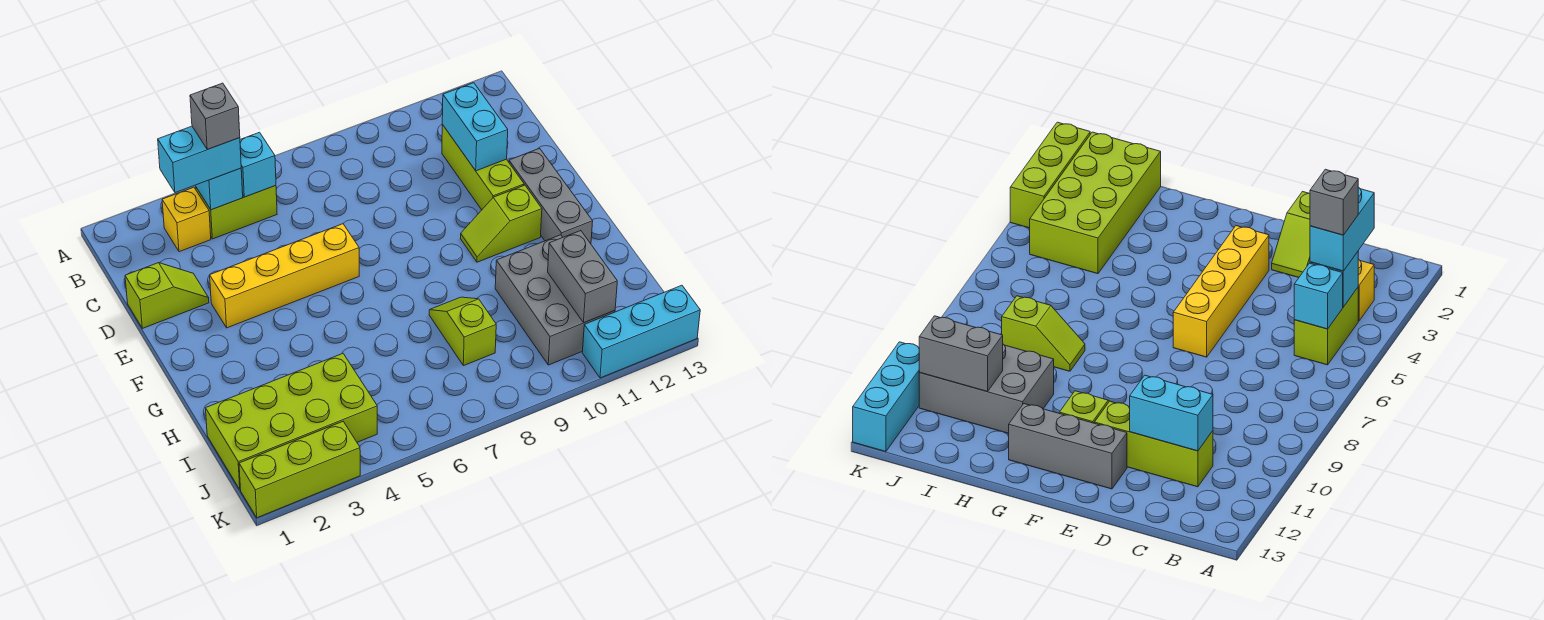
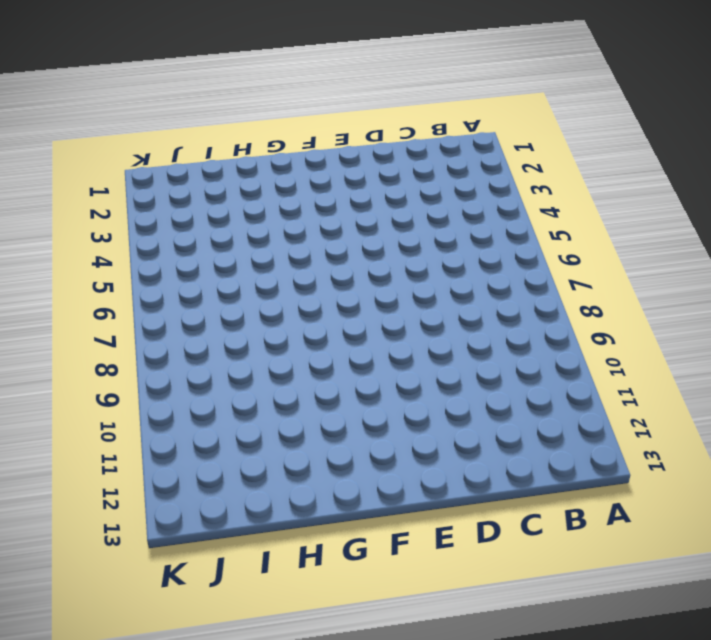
none -> yellow 1x1 brick [162,187,211,252]
none -> lime 1x2 brick [196,186,277,239]
none -> lime 1x3 brick [442,125,524,210]

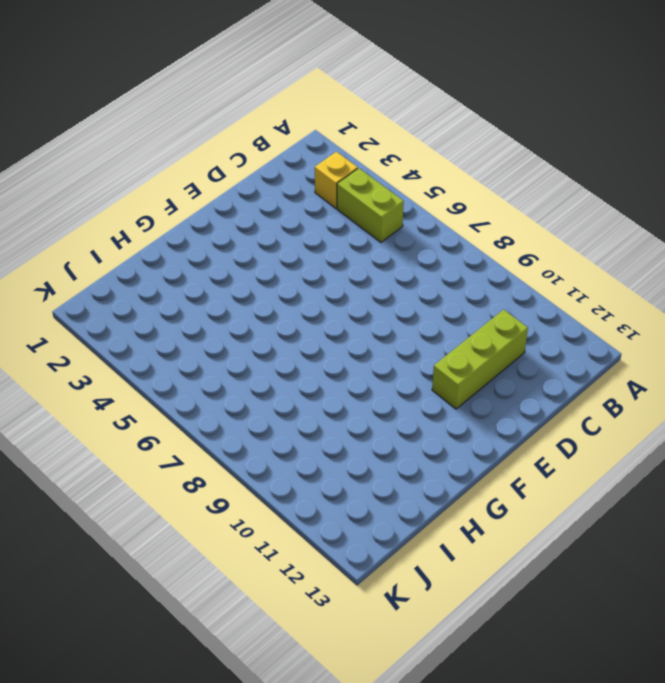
none -> lime 1x2 slope [125,263,209,328]
none -> yellow 1x4 brick [210,224,359,328]
none -> grey 1x3 brick [509,148,593,244]

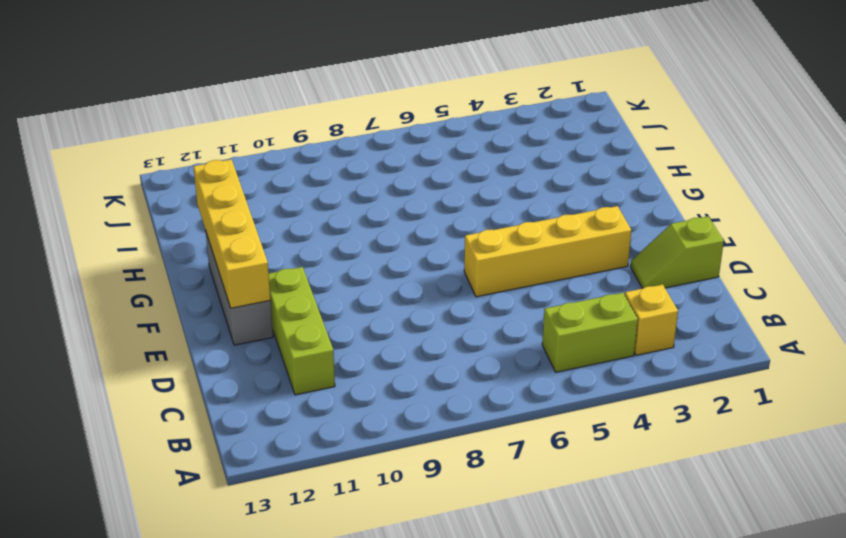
yellow 1x4 brick [193,159,271,308] -> none
none -> lime 1x2 slope [460,185,542,262]
none -> lime 1x2 slope [429,297,496,366]
none -> grey 2x3 brick [495,235,615,365]

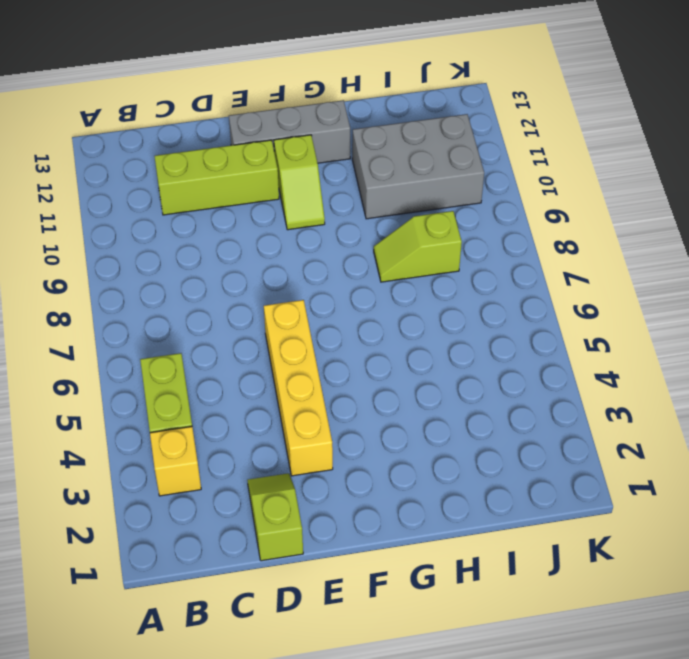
none -> lime 2x4 brick [206,354,377,489]
none -> lime 1x3 brick [239,422,360,518]
none -> cyan 1x3 brick [582,285,700,378]

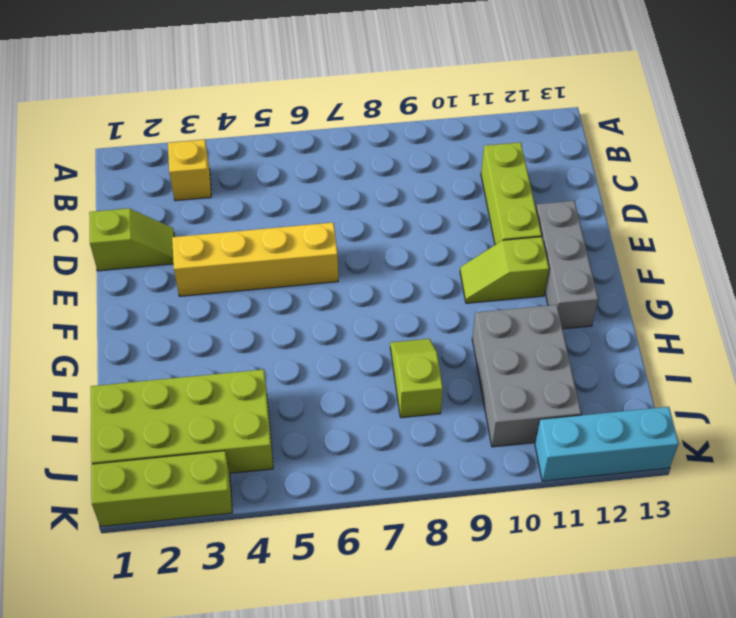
none -> lime 1x2 brick [196,186,277,239]
none -> cyan 1x1 brick [196,168,243,210]
none -> cyan 1x1 brick [240,132,276,197]

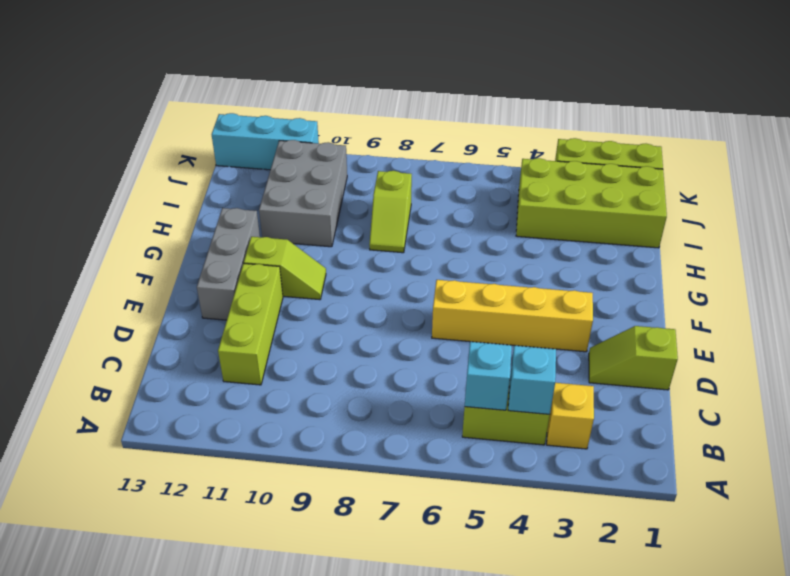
none -> cyan 1x2 brick [442,83,508,171]
none -> grey 1x2 brick [548,231,617,323]
none -> cyan 1x2 brick [158,126,241,193]

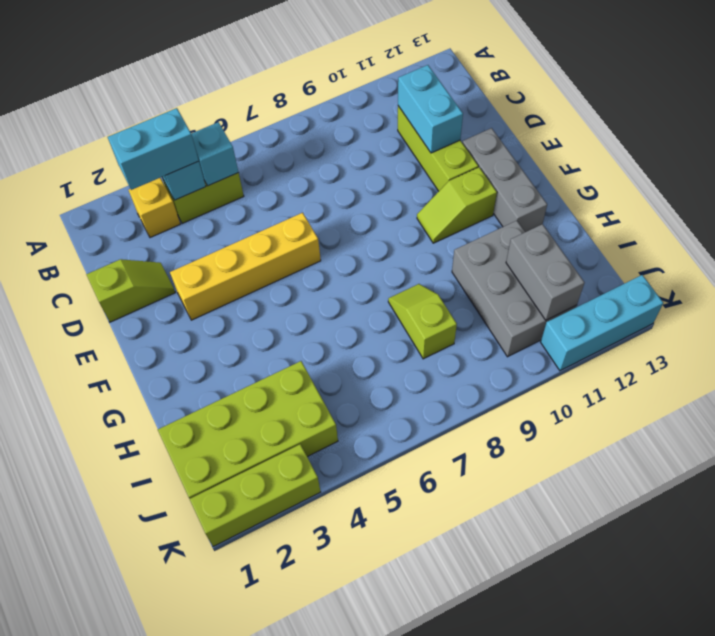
none -> grey 1x1 brick [190,83,240,149]

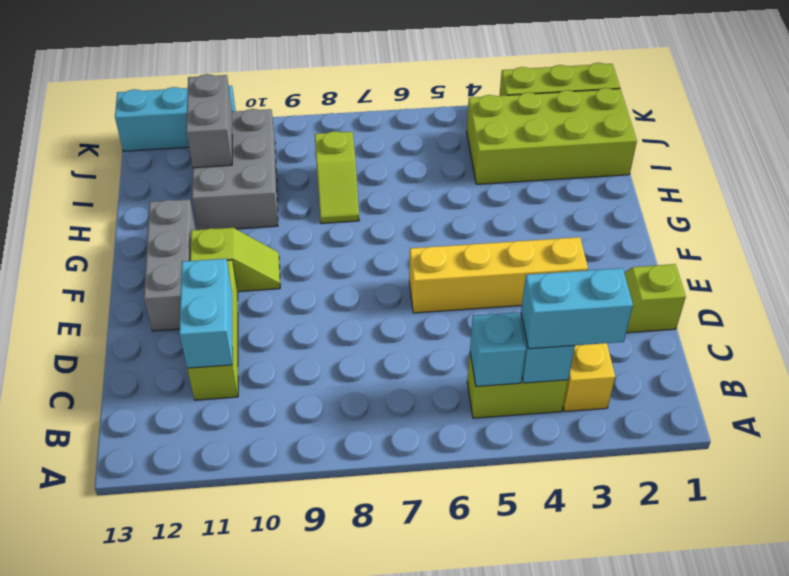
none -> grey 1x1 brick [190,83,240,149]

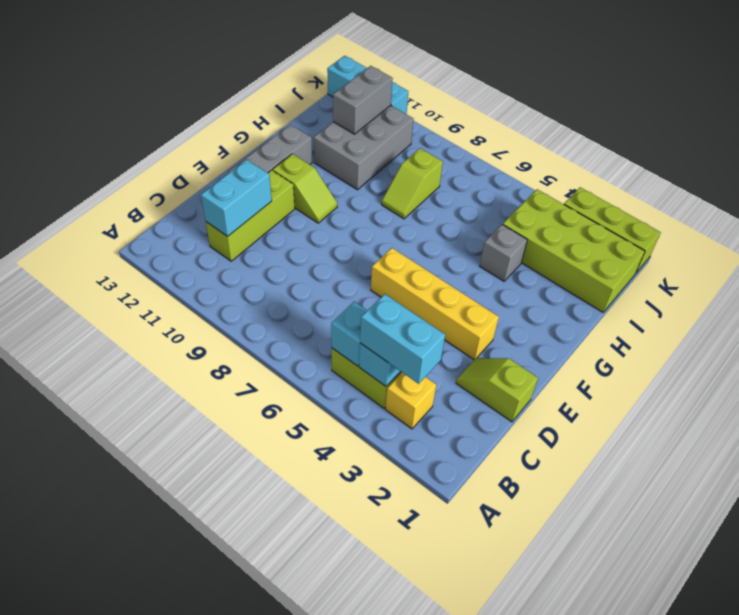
grey 1x1 brick [480,224,527,281] -> grey 1x1 brick moved to [190,83,240,149]

